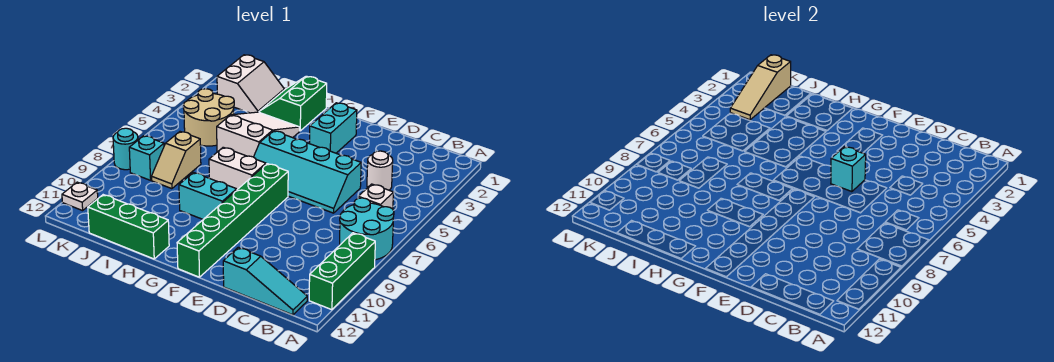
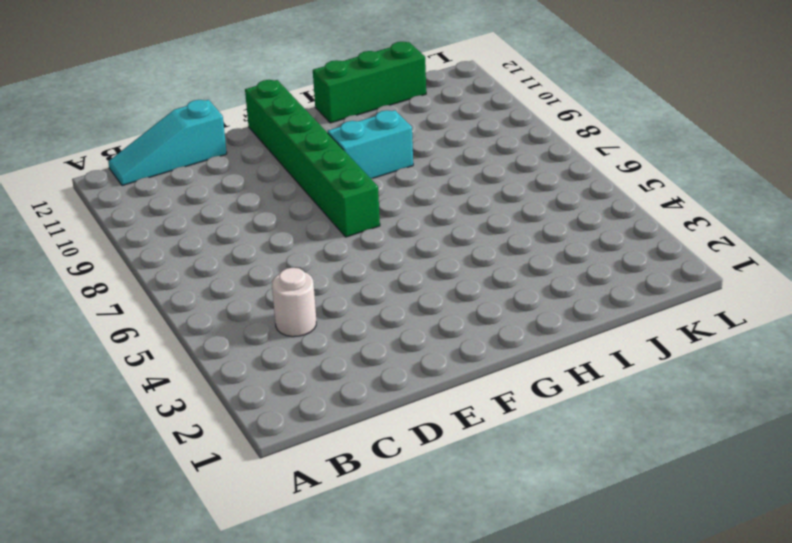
none -> cyan 2x2 round brick [340,198,394,260]
none -> green 1x3 brick [309,233,375,310]
none -> white 1x1 brick [358,184,394,209]

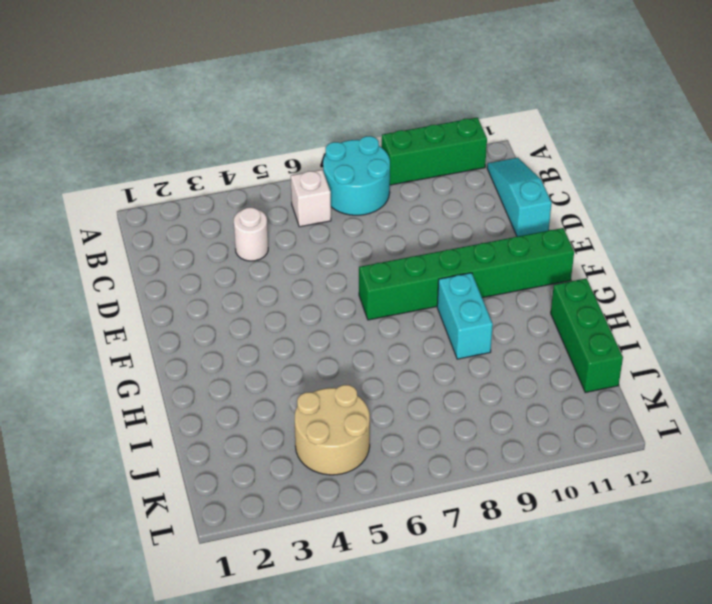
none -> cyan 2x4 slope [254,131,361,213]
none -> cyan 1x2 brick [310,103,357,153]
none -> white 1x2 brick [209,147,266,189]

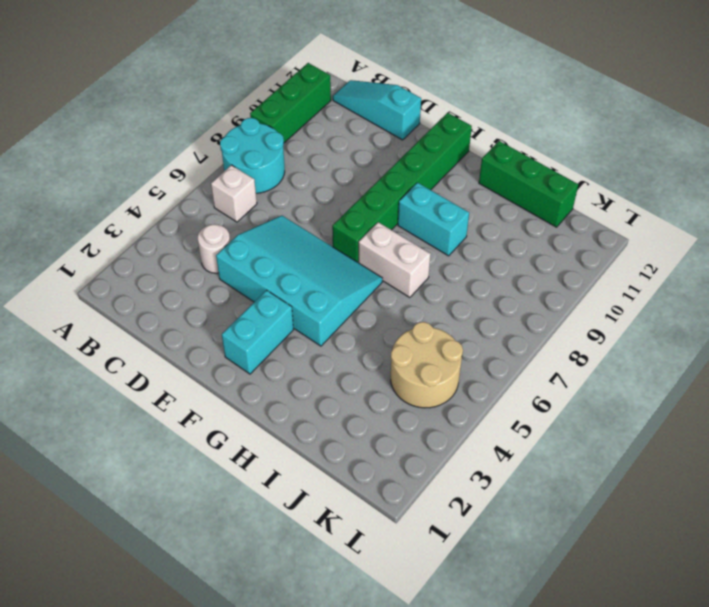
cyan 3x4 slope [216,216,382,346] -> cyan 2x4 slope [254,131,361,213]
none -> green 2x2 slope [259,76,327,131]
none -> white 2x3 slope [217,112,300,157]
none -> white 2x2 slope [217,55,284,113]

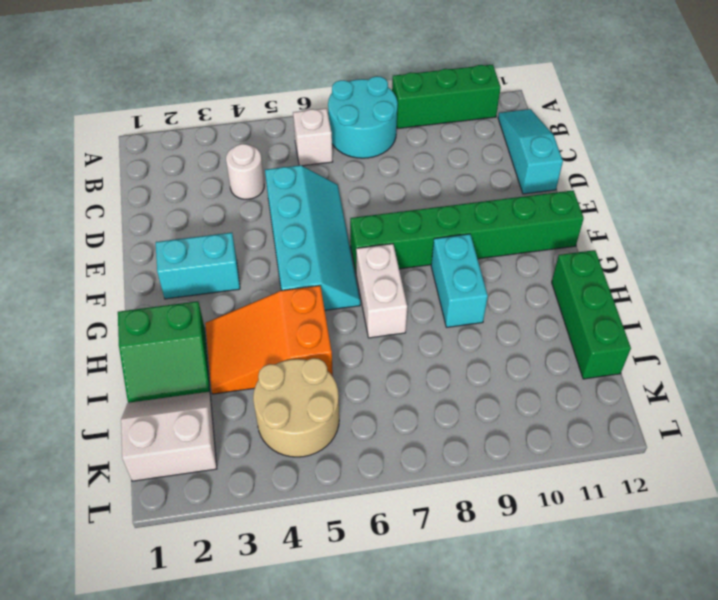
orange 2x3 slope [205,286,333,394] -> white 2x3 slope [217,112,300,157]
none -> tan 1x2 slope [151,132,201,189]
none -> cyan 1x1 brick [129,136,164,180]
none -> cyan 1x1 round brick [113,128,138,170]

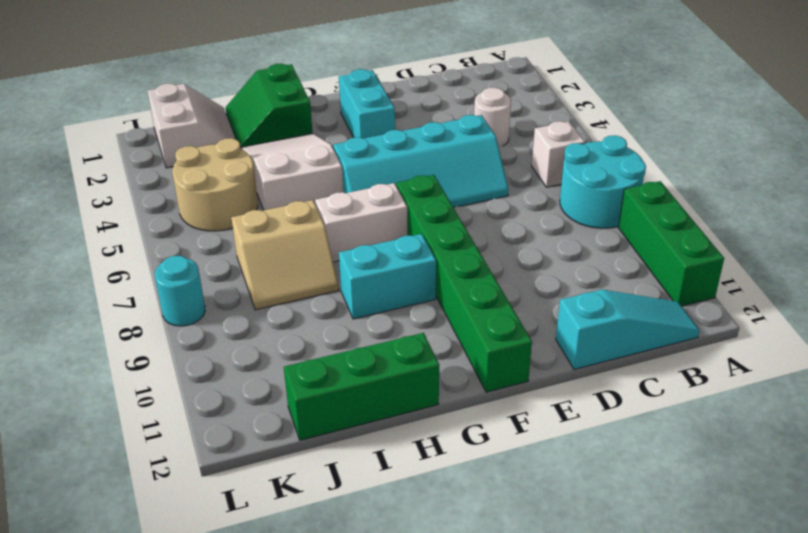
tan 2x2 slope [231,200,339,310] -> tan 1x2 slope [151,132,201,189]
none -> cyan 1x1 brick [129,136,164,180]
none -> white 1x1 plate [62,182,98,211]
none -> cyan 1x1 brick [831,147,866,192]

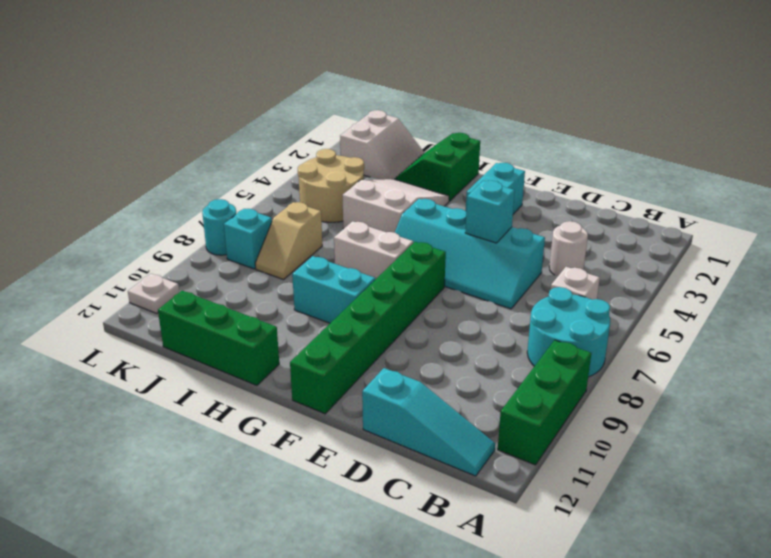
none -> tan 1x3 slope [730,55,791,120]

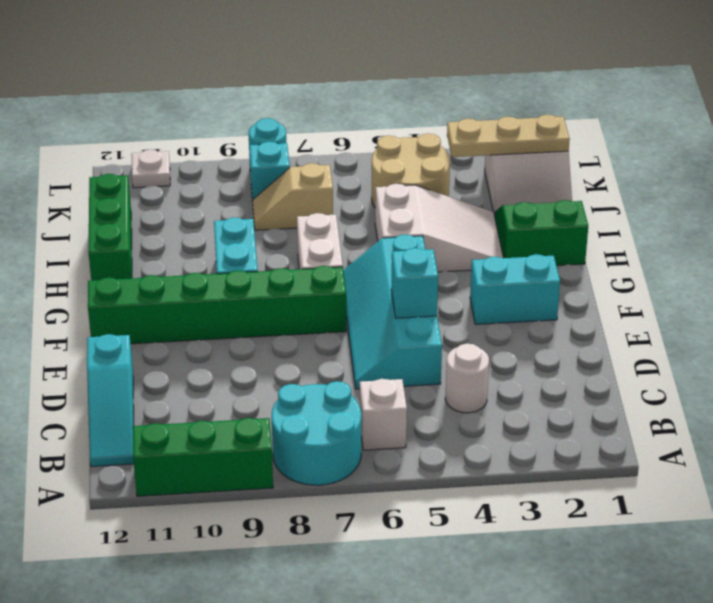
tan 1x3 plate [447,115,570,157] -> tan 1x3 slope [730,55,791,120]

